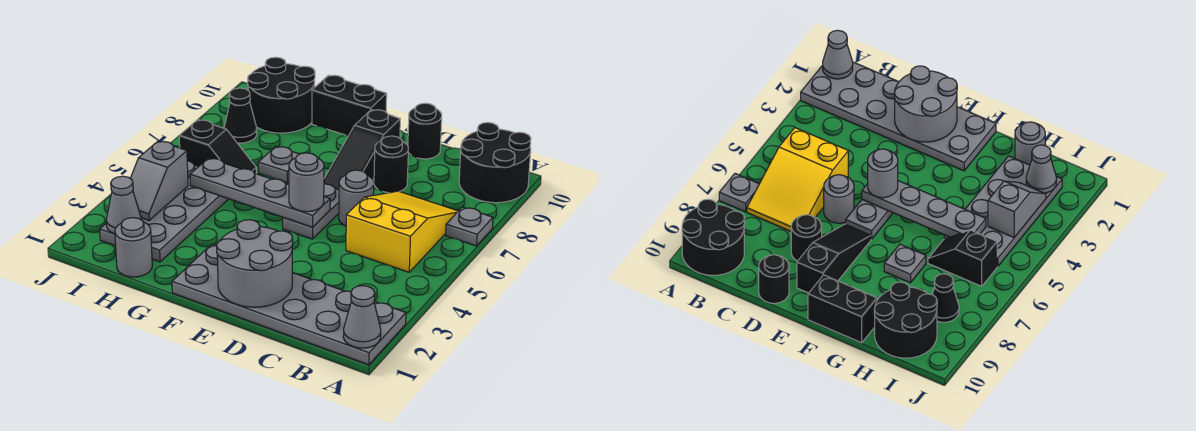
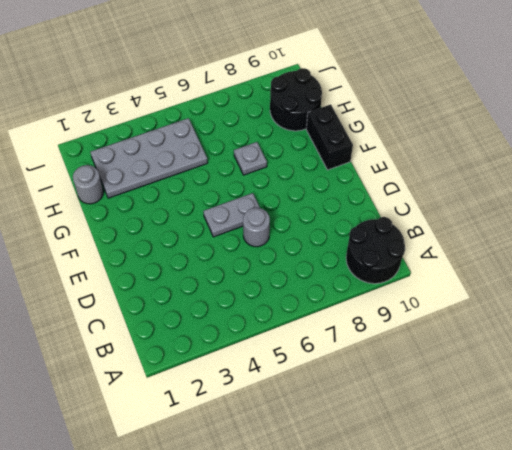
none -> grey 2x6 plate [172,244,406,365]
none -> grey 1x1 plate [446,207,493,246]
none -> yellow 2x3 slope [346,191,458,272]

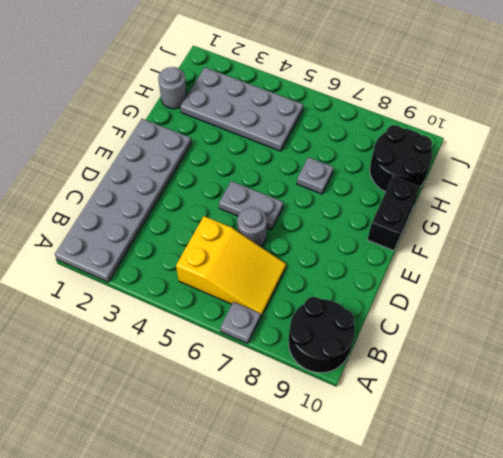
none -> black 1x1 round brick [374,136,409,193]
none -> black 1x1 round brick [408,103,442,159]
none -> black 1x3 slope [324,110,400,190]

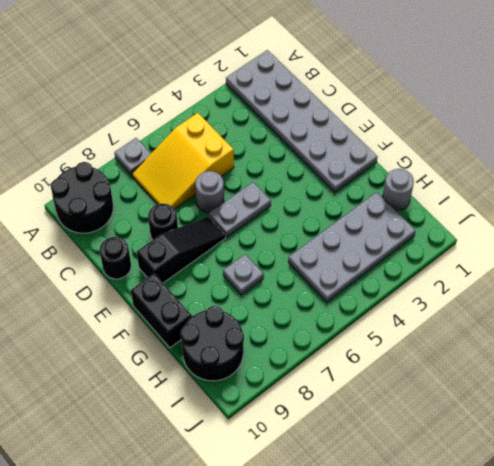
none -> black 1x2 slope [179,120,256,174]
none -> black 1x1 cone [224,88,257,143]
none -> grey 1x1 cone [343,286,381,348]

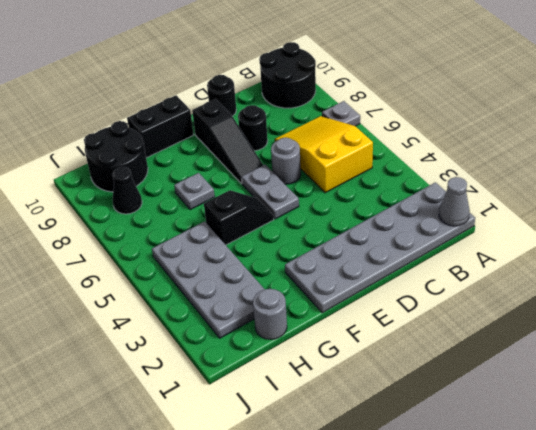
black 1x2 slope [204,190,274,245] -> black 1x2 slope moved to [179,120,256,174]
none -> grey 2x2 round brick [217,220,293,307]
none -> grey 1x4 plate [190,158,330,227]
none -> grey 1x1 cone [106,176,141,234]

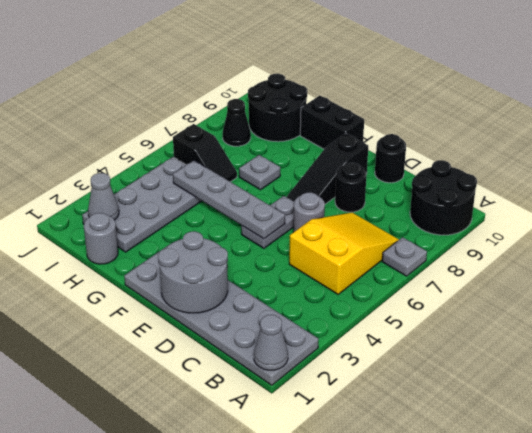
none -> grey 1x2 slope [130,141,188,220]
none -> grey 1x1 round brick [289,153,324,212]

